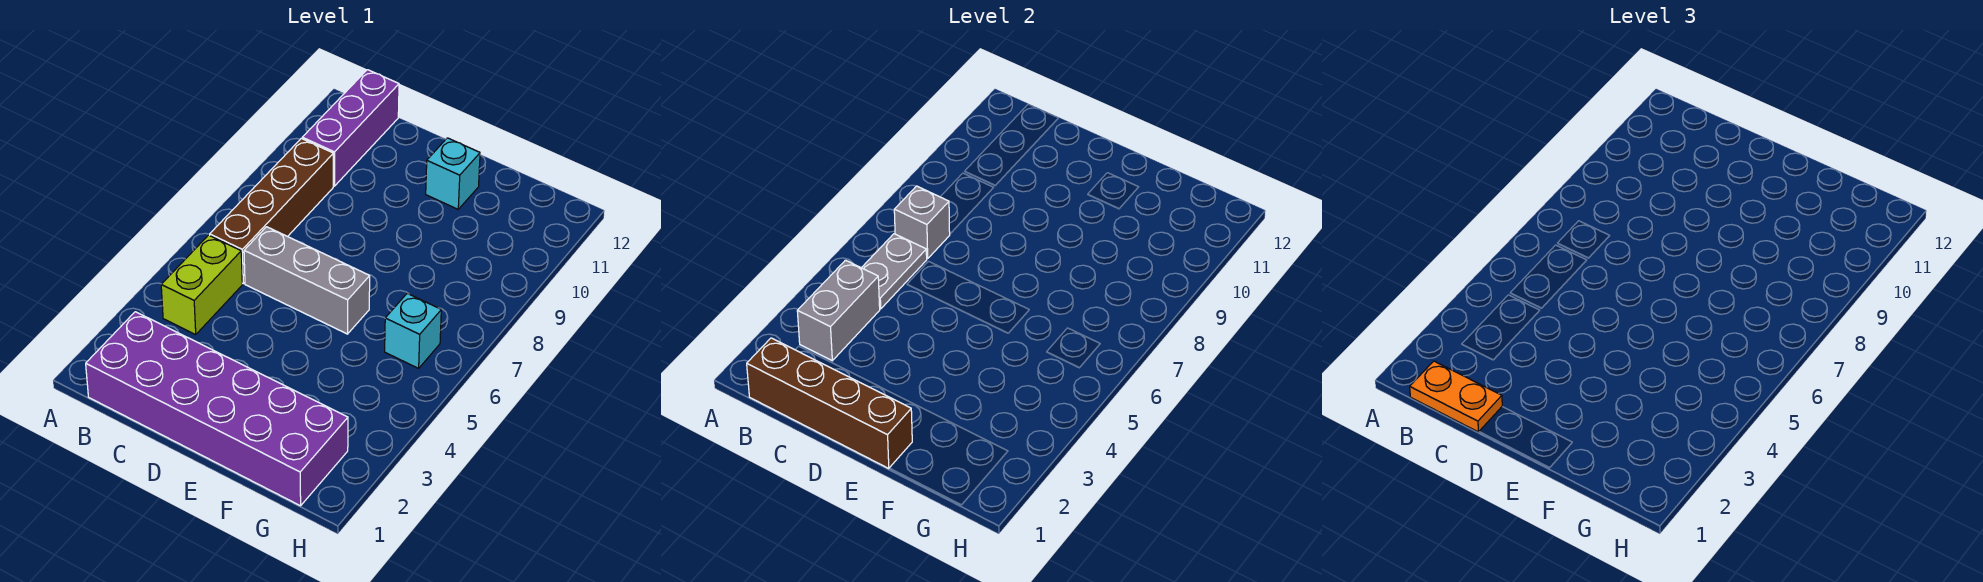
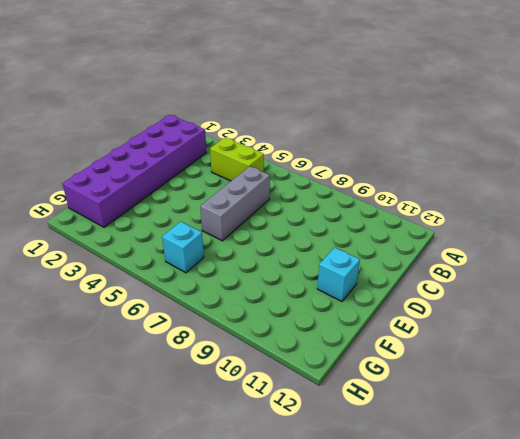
none -> brown 1x4 brick [210,138,333,283]
none -> purple 1x3 brick [302,70,399,186]
none -> brown 1x4 brick [747,338,912,469]

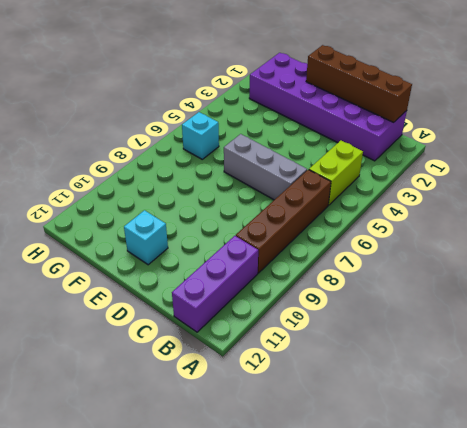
none -> grey 1x2 brick [797,260,880,361]
none -> grey 1x2 plate [862,234,927,309]
none -> grey 1x1 brick [894,186,950,259]

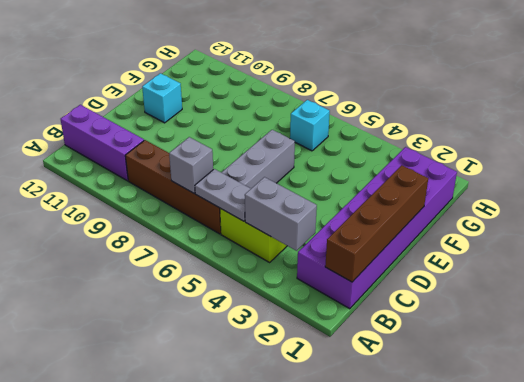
none -> orange 1x2 plate [1410,361,1502,432]

